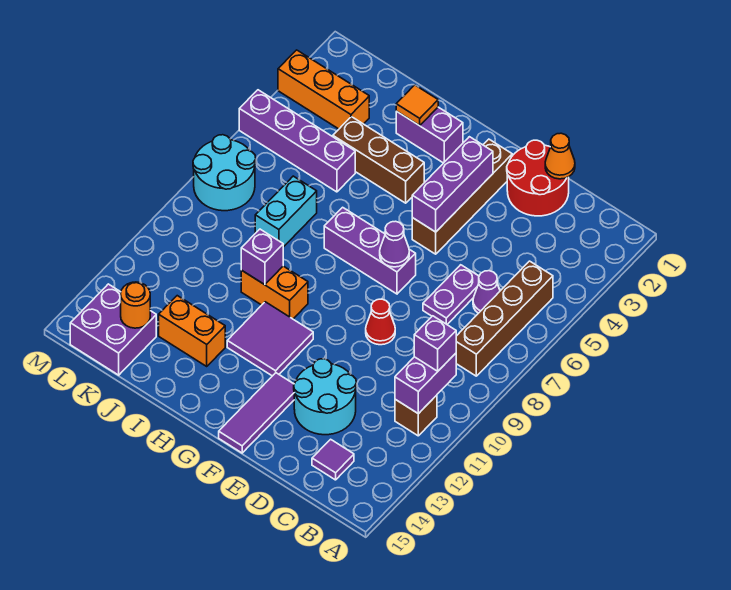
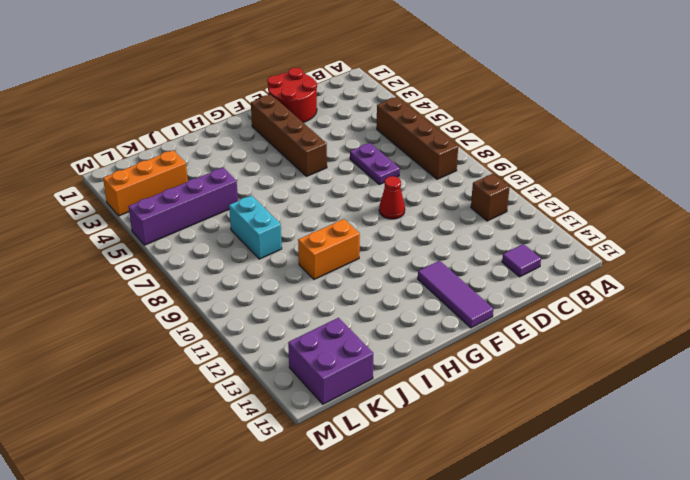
none -> purple 1x1 cone [473,271,500,313]
none -> cyan 2x2 round brick [294,359,356,435]
none -> purple 1x3 brick [324,207,416,294]

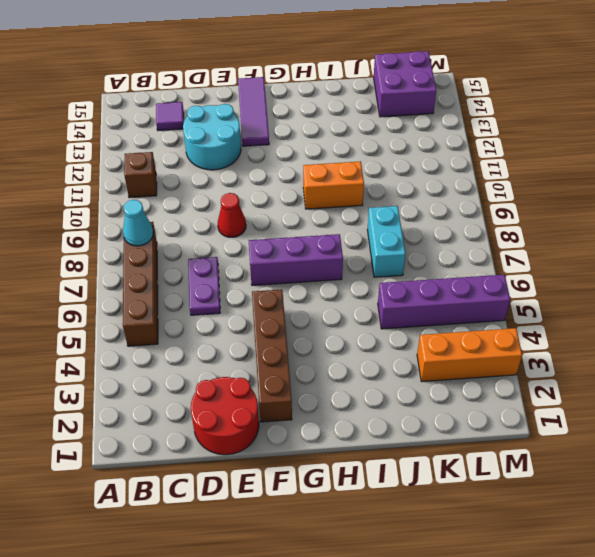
cyan 1x1 cone [123,200,153,246] -> none
none -> purple 1x1 cone [473,271,500,313]
none -> purple 2x2 tile [227,302,313,376]
none -> purple 1x2 brick [396,107,463,163]

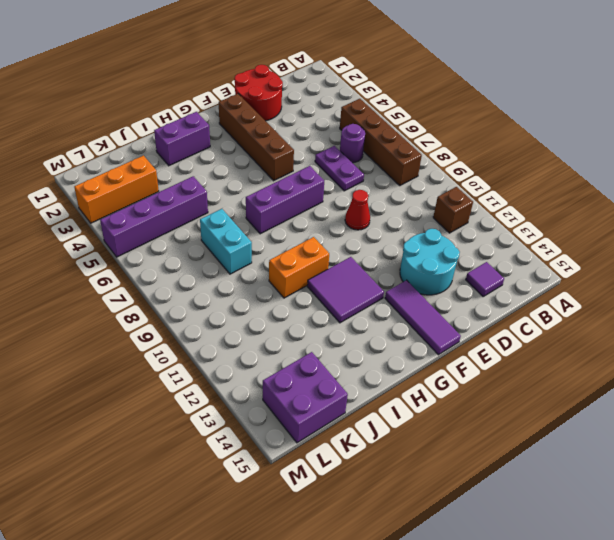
purple 1x1 round brick [340,124,365,163] -> purple 1x1 cone [473,271,500,313]
none -> brown 1x3 brick [333,117,424,203]
none -> orange 1x2 brick [159,296,225,366]
none -> cyan 2x2 round brick [193,135,256,211]

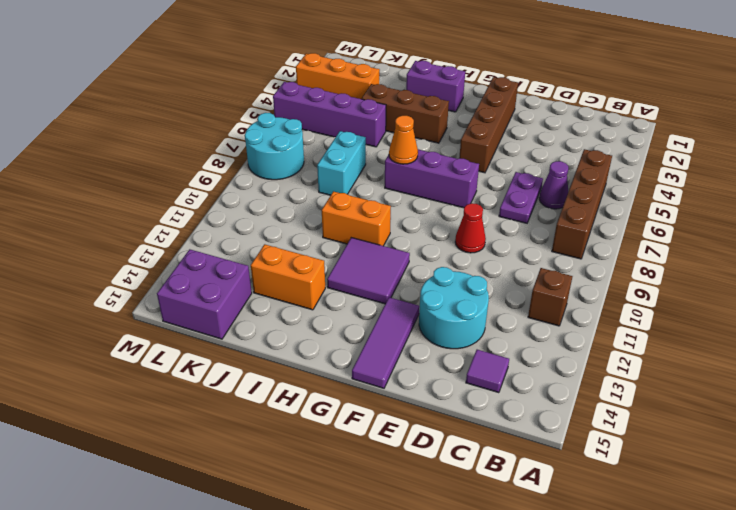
orange 1x1 cone [389,116,418,164] -> orange 1x1 cone moved to [545,133,575,179]
none -> red 2x2 round brick [507,140,569,216]
none -> purple 1x2 brick [395,353,456,414]
none -> purple 1x3 brick [412,137,493,232]

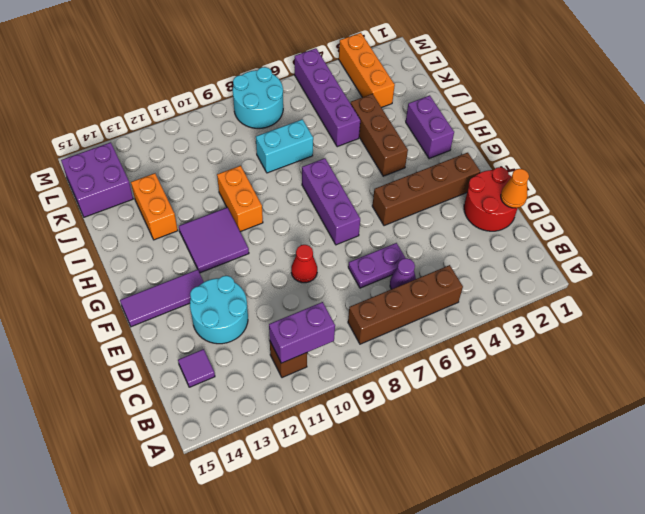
none -> purple 1x3 brick [412,137,493,232]
none -> purple 1x1 cone [380,221,409,267]
none -> orange 1x1 tile [396,85,438,126]

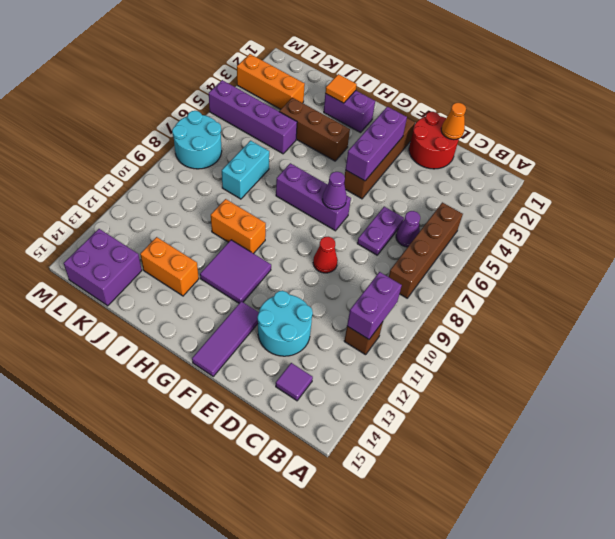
none -> purple 1x1 brick [241,229,283,285]
none -> orange 1x1 round brick [121,282,150,328]
none -> purple 1x1 brick [414,316,456,371]

